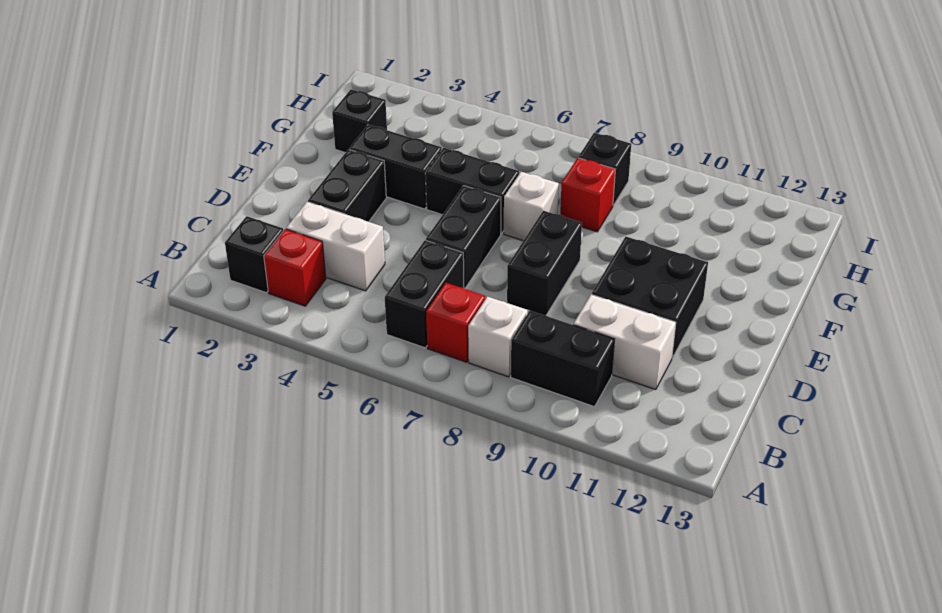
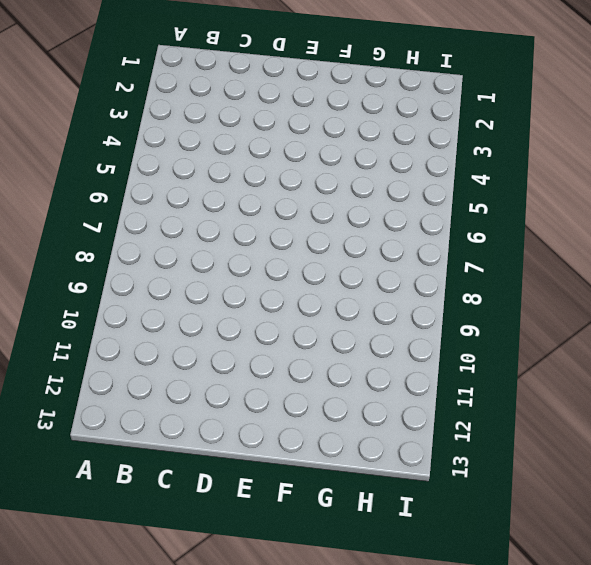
none -> black 1x1 brick [225,216,283,293]
none -> red 1x1 brick [264,229,326,306]
none -> black 1x2 brick [385,240,464,348]

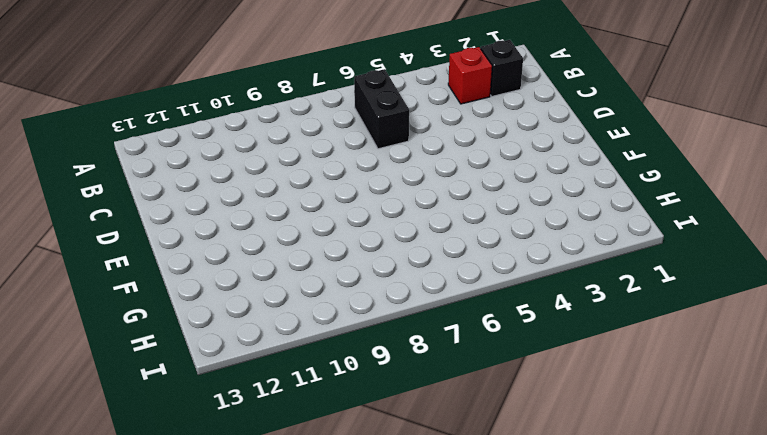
none -> red 1x1 brick [426,283,485,362]
none -> white 1x1 brick [468,297,528,377]
none -> black 1x2 brick [511,311,614,407]

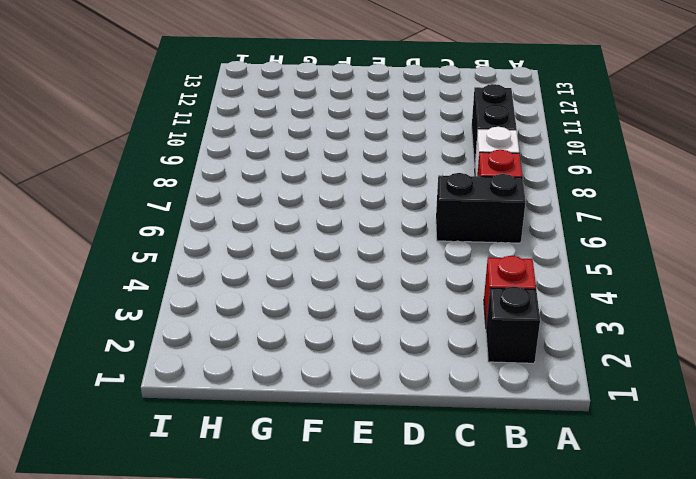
none -> white 1x2 brick [286,202,385,291]
none -> white 1x2 brick [574,294,676,390]
none -> black 1x2 brick [308,150,386,222]

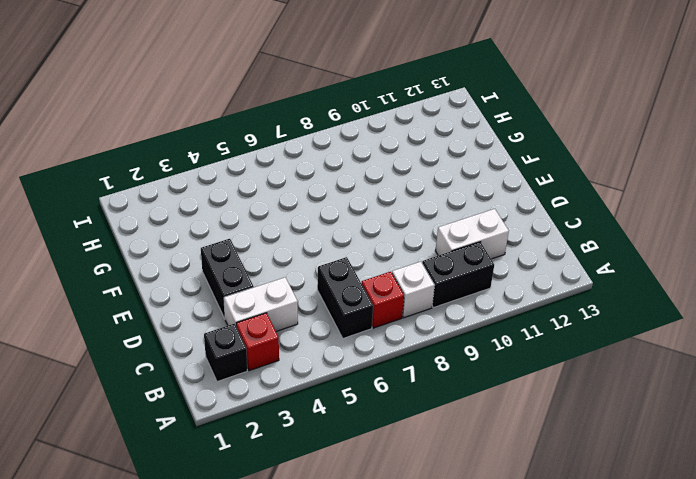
none -> black 1x2 brick [426,186,501,289]
none -> black 1x2 brick [507,211,582,316]
none -> black 2x2 brick [592,237,708,358]

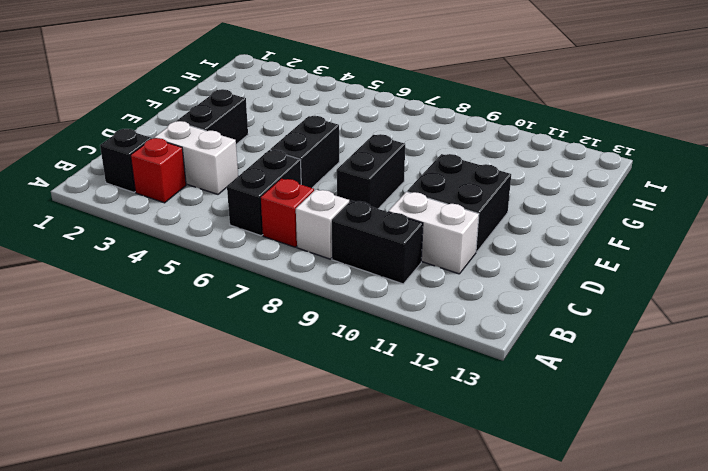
none -> black 1x2 brick [349,125,442,209]
none -> black 1x2 brick [425,148,519,234]
none -> white 1x1 brick [504,172,559,241]

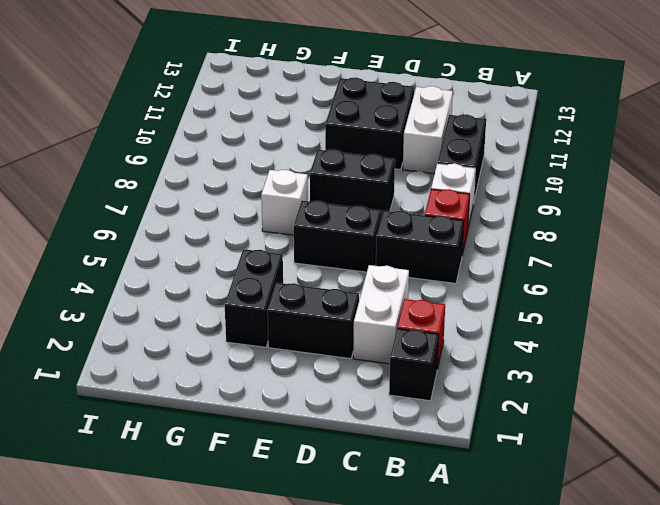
none -> black 1x2 brick [425,148,519,234]
none -> black 1x1 brick [332,89,387,153]
none -> red 1x1 brick [560,158,615,232]

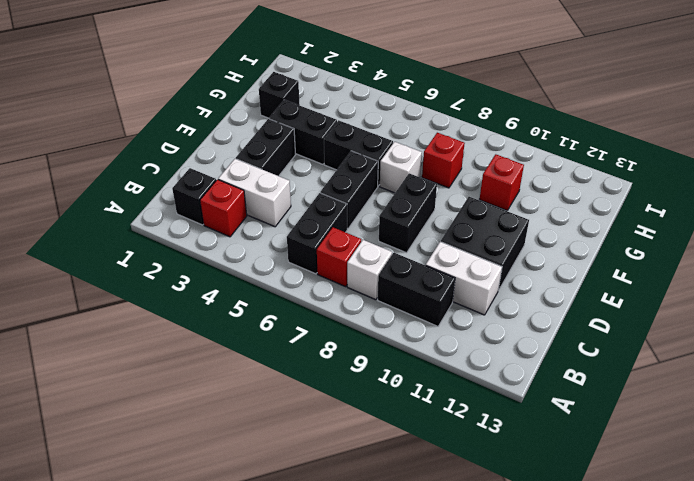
red 1x1 brick [479,154,524,211] -> none
none -> black 1x1 brick [578,133,631,205]

